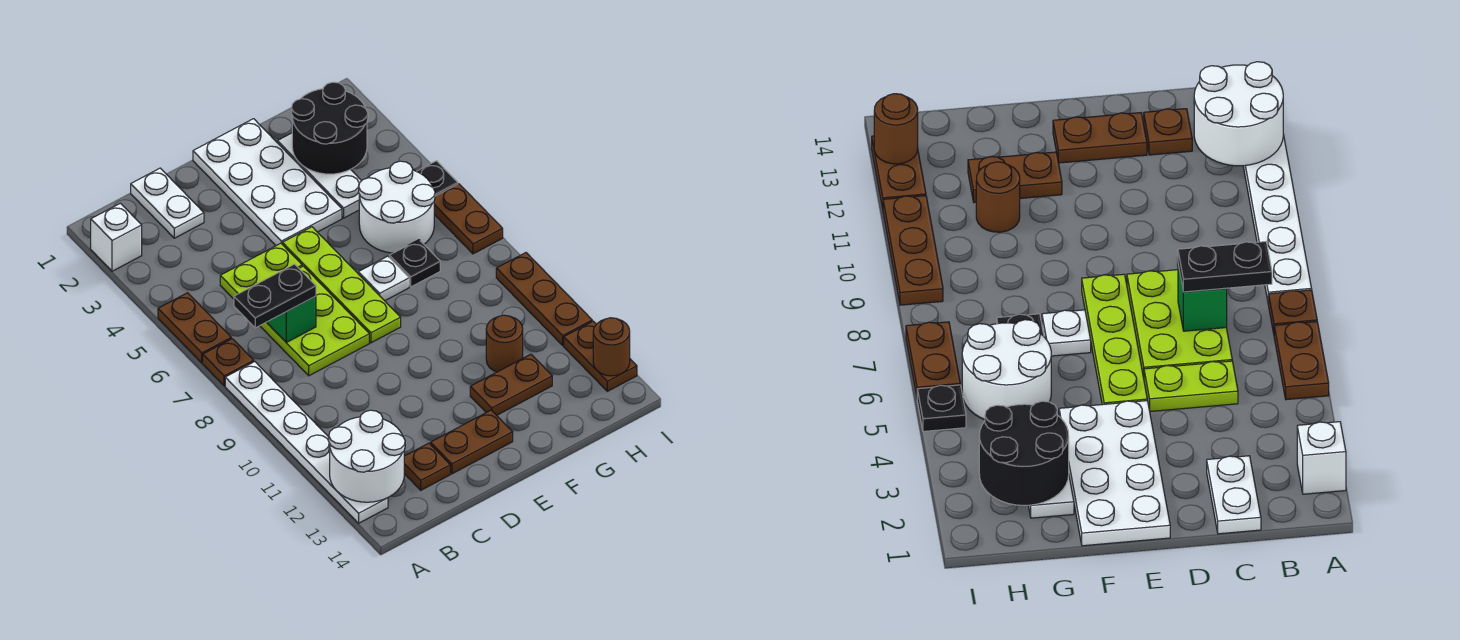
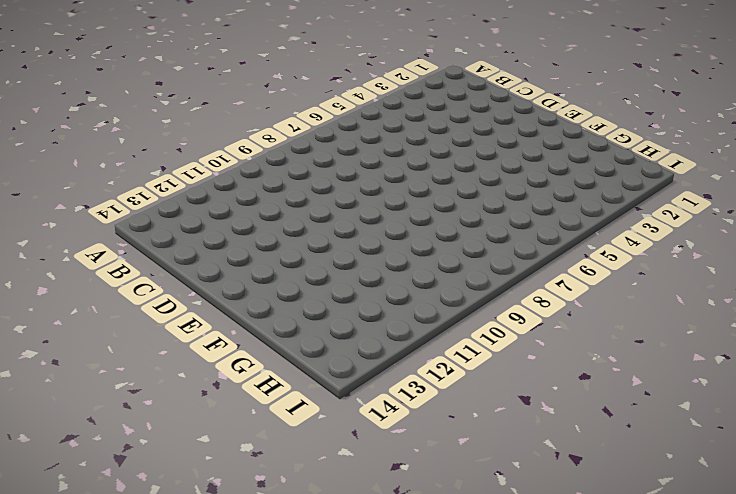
none -> white 1x1 brick [91,203,142,271]
none -> brown 1x2 plate [158,293,231,363]
none -> brown 1x1 plate [203,339,254,386]

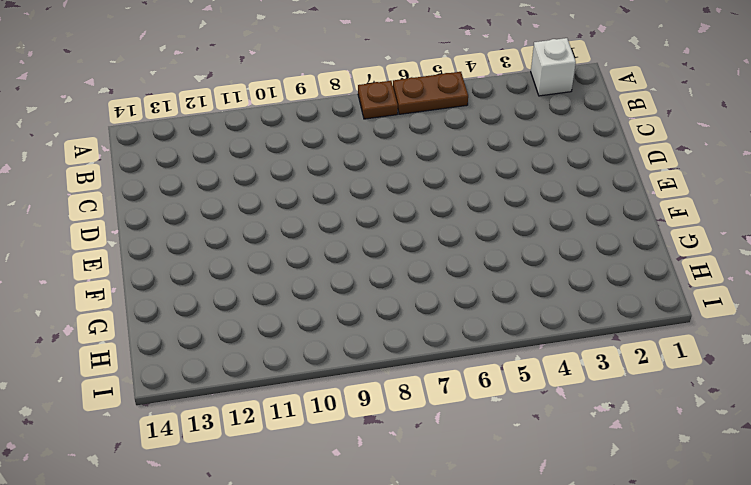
none -> white 1x6 plate [225,362,388,523]
none -> white 1x2 plate [131,168,204,238]
none -> lime 1x2 plate [220,243,302,299]

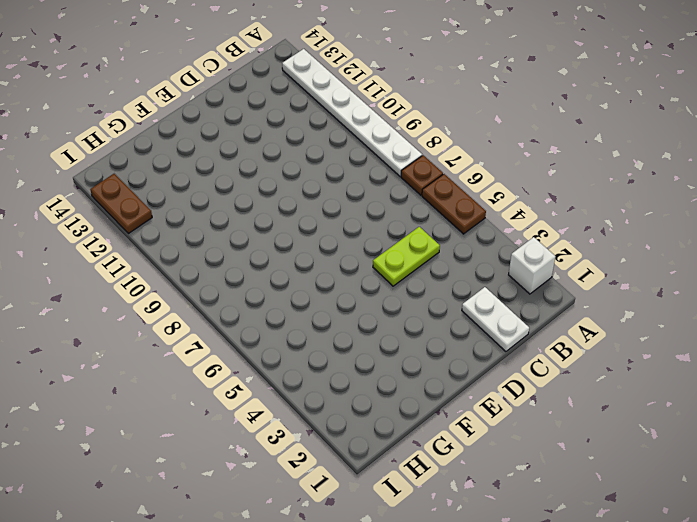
none -> lime 2x3 plate [260,266,369,376]
none -> brown 1x1 plate [404,443,450,490]
none -> brown 1x2 plate [431,410,513,474]

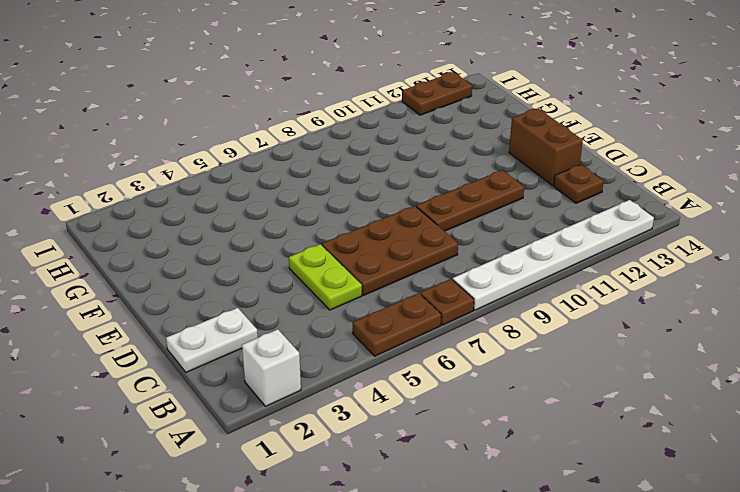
brown 2x3 plate [322,206,458,296] -> lime 2x3 plate [260,266,369,376]
brown 1x3 plate [416,170,524,231] -> brown 1x3 plate moved to [496,253,592,345]
brown 1x2 brick [509,108,583,185] -> brown 1x2 plate [431,410,513,474]
none -> white 2x4 plate [193,119,342,246]
none -> lime 1x4 plate [282,227,401,343]
none -> white 1x1 plate [358,256,409,301]

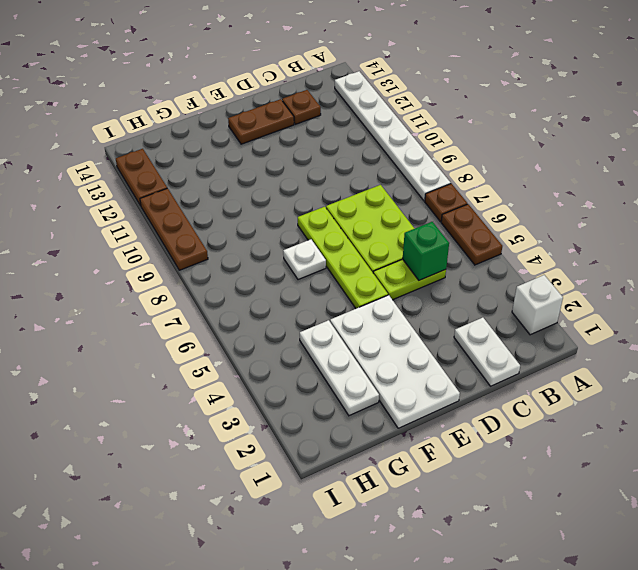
green 1x1 brick [403,222,449,280] -> green 1x1 brick moved to [266,296,316,342]
none -> brown 1x2 plate [470,354,552,415]
none -> white 2x2 round brick [359,161,435,253]
none -> black 1x1 plate [389,240,440,287]

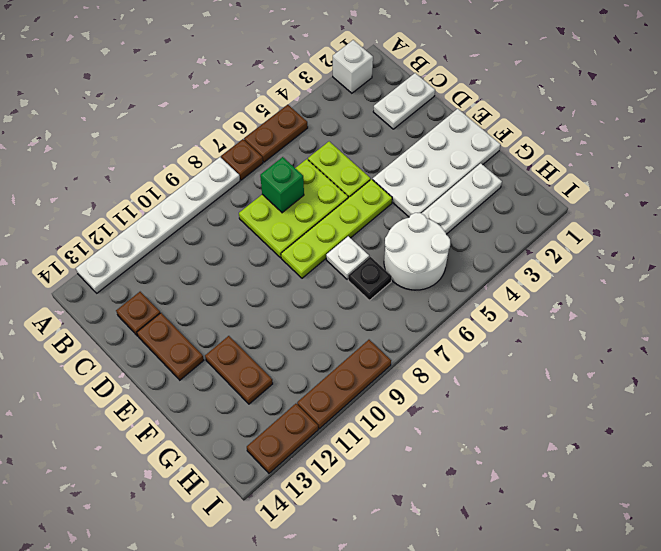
none -> brown 1x1 round brick [486,315,523,372]
none -> black 1x1 plate [417,161,458,196]
none -> brown 1x2 plate [434,184,503,254]

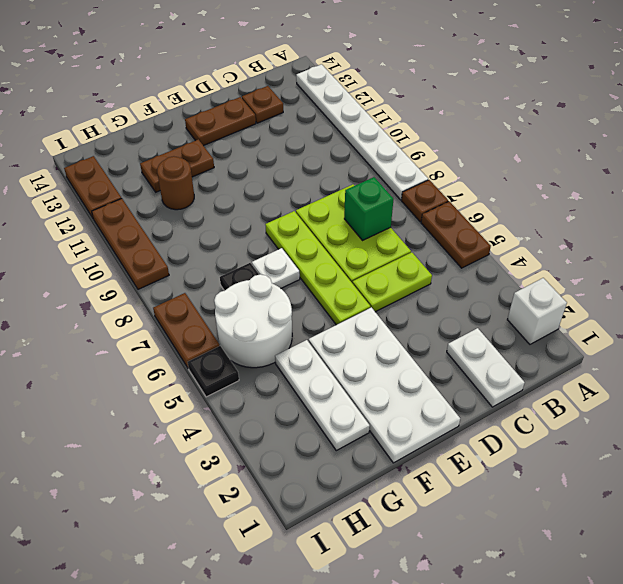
none -> white 2x2 round brick [329,410,405,502]
none -> black 2x2 round brick [292,82,368,174]
none -> brown 1x1 round brick [593,318,630,376]

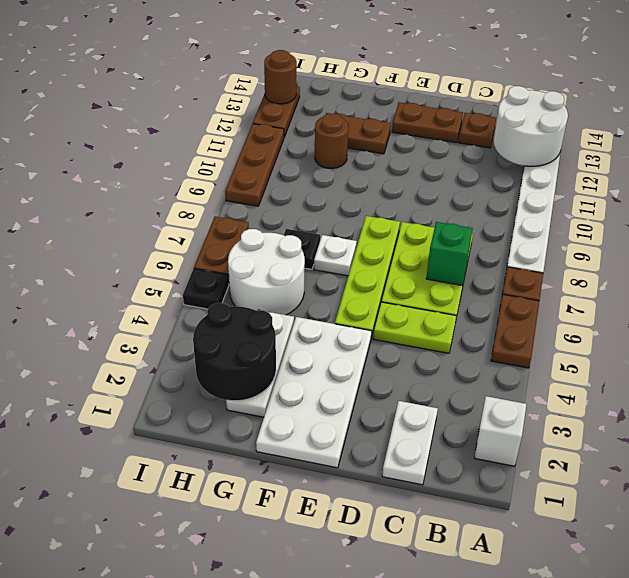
none -> black 1x2 plate [234,264,316,328]

